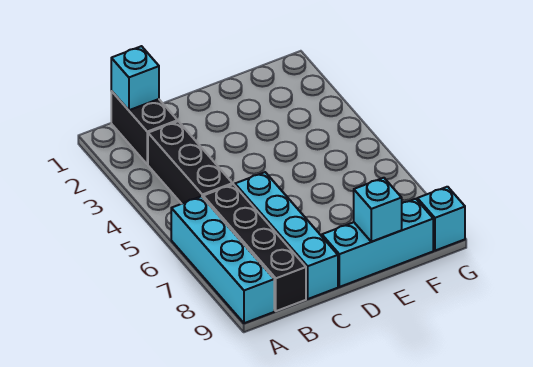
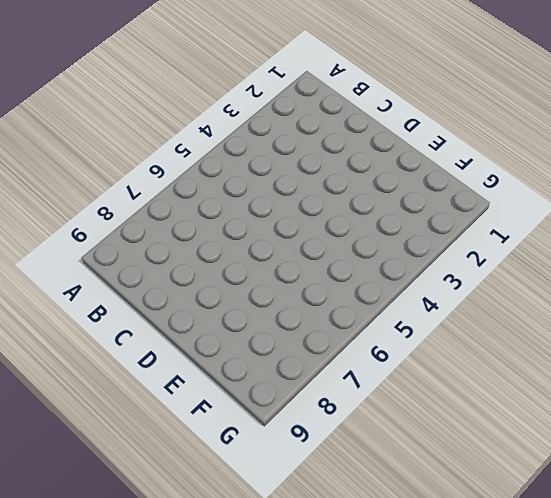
none -> cyan 1x4 brick [171,196,274,323]
none -> black 1x2 brick [111,91,177,164]

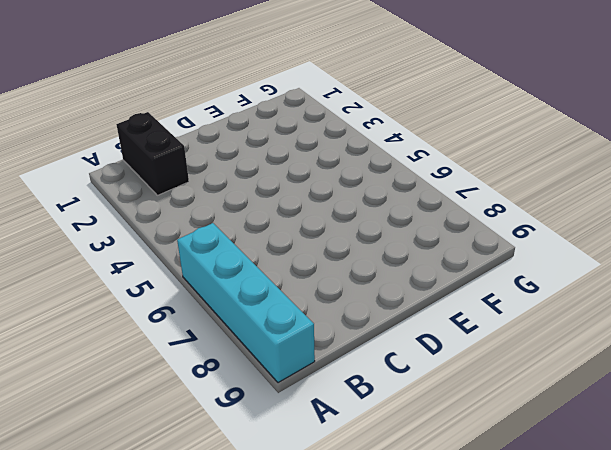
none -> black 1x3 brick [148,121,233,204]
none -> black 1x4 brick [203,184,306,311]

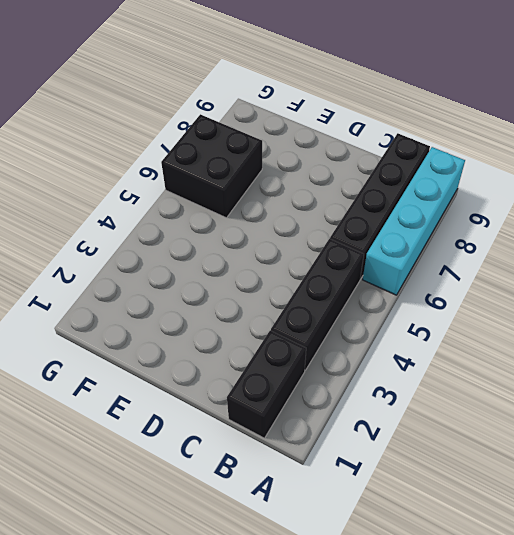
black 2x2 brick [161,114,262,218] -> none
none -> cyan 1x4 brick [235,172,338,299]
none -> cyan 1x3 brick [322,199,433,287]

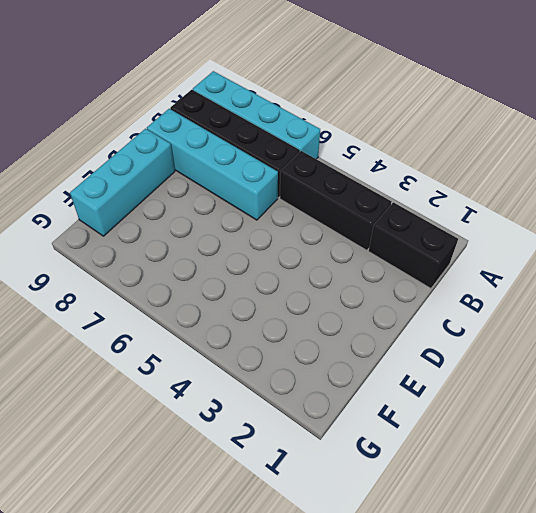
none -> cyan 1x1 brick [417,187,465,251]
none -> cyan 1x1 brick [111,46,159,110]

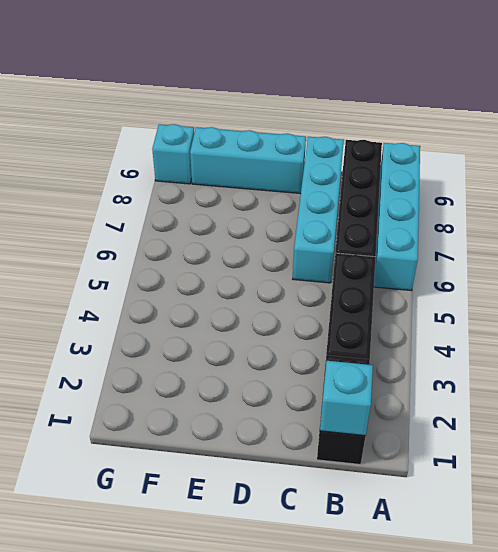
none -> cyan 1x1 brick [354,178,402,242]

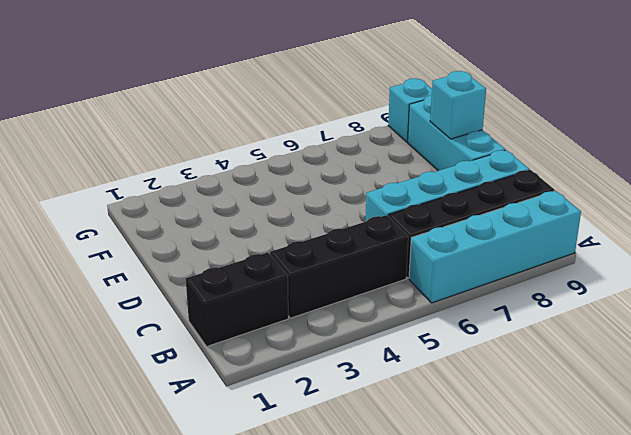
none -> cyan 1x1 brick [111,46,159,110]

